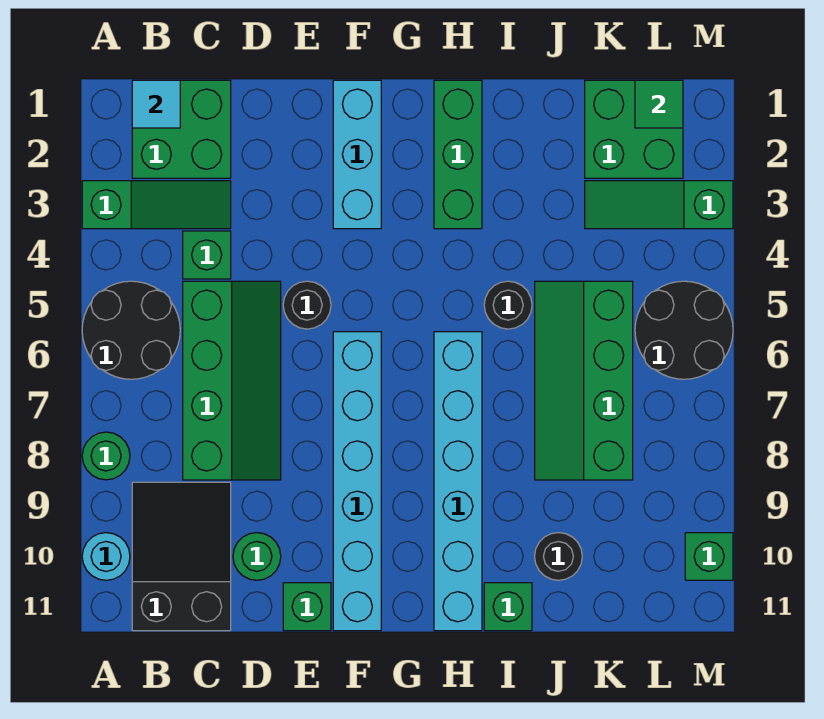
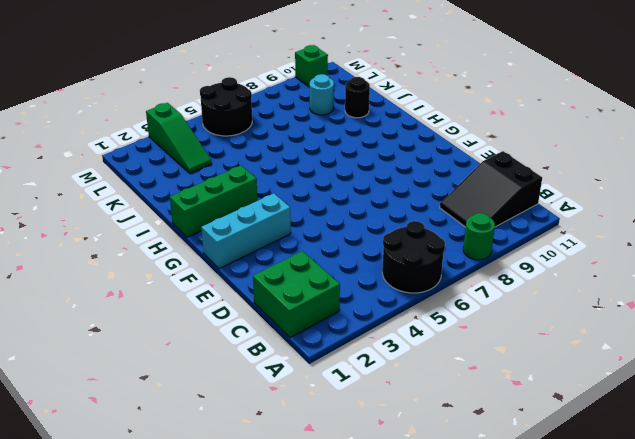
cyan 1x1 round brick [310,74,334,115] -> cyan 1x1 round brick moved to [82,533,130,580]
none -> green 1x3 slope [82,181,231,229]
none -> green 1x1 brick [183,231,231,279]
none -> green 2x4 slope [183,281,281,480]

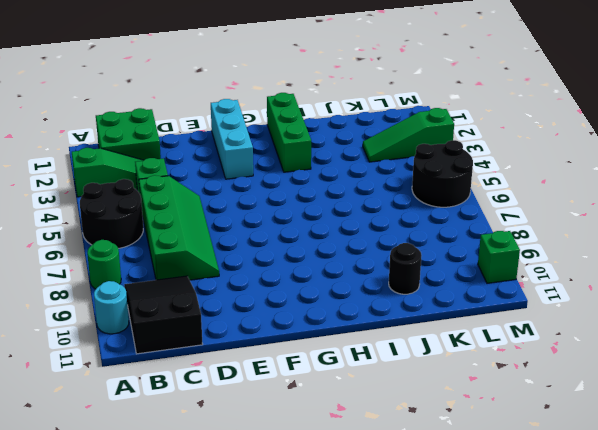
none -> green 1x1 round brick [233,533,281,580]
none -> black 1x1 round brick [283,281,331,329]
none -> green 1x1 brick [283,583,331,631]

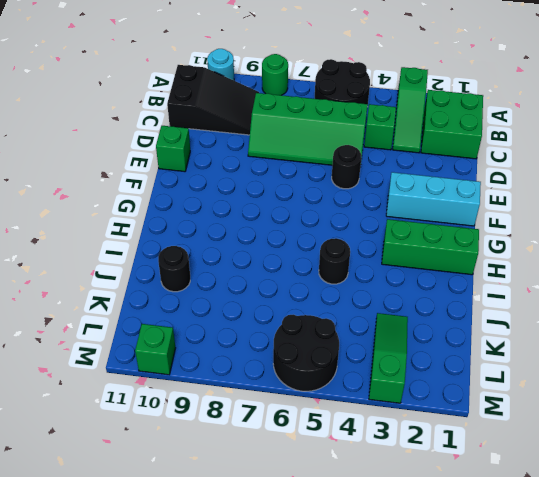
none -> green 1x1 round brick [233,533,281,580]
none -> cyan 1x6 brick [333,332,381,631]
none -> cyan 1x6 brick [434,332,482,631]

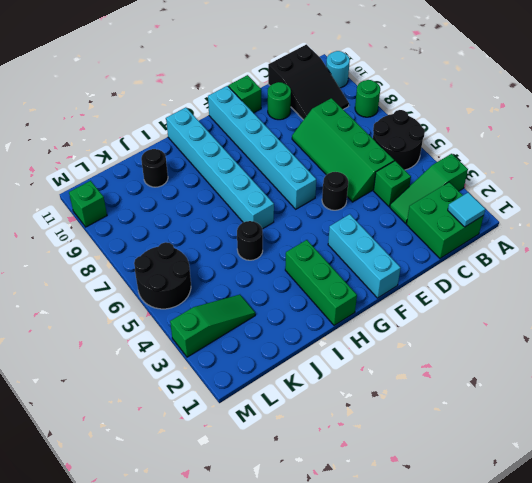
none -> green 1x1 brick [484,583,532,631]
none -> green 2x4 slope [535,281,633,480]
none -> green 2x2 brick [585,80,683,178]

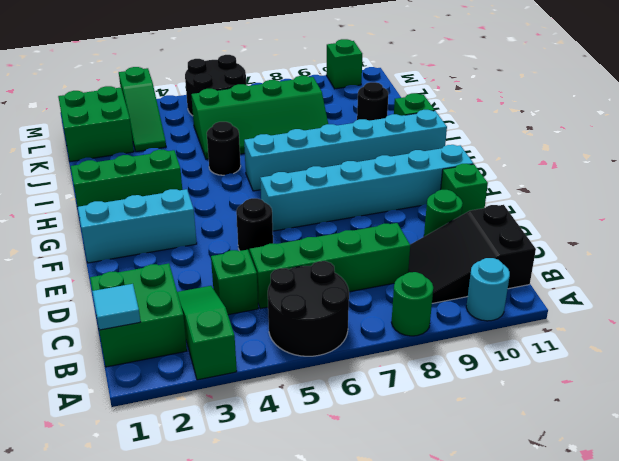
none -> green 1x1 tile [635,80,683,128]

